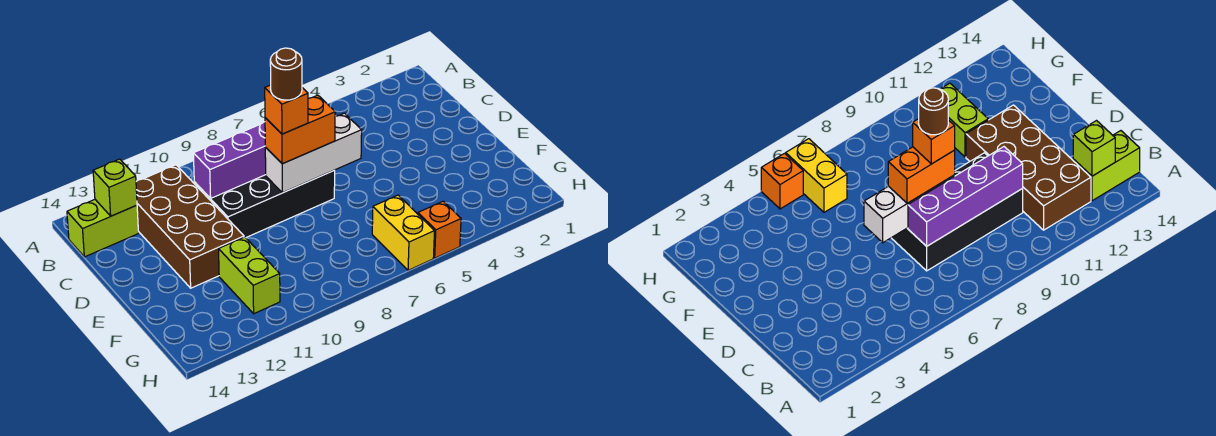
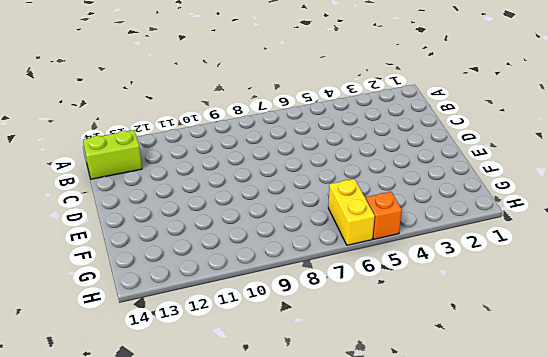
none -> brown 2x4 brick [136,165,244,288]
none -> black 2x4 brick [194,170,335,238]
none -> lime 1x2 brick [219,237,280,314]

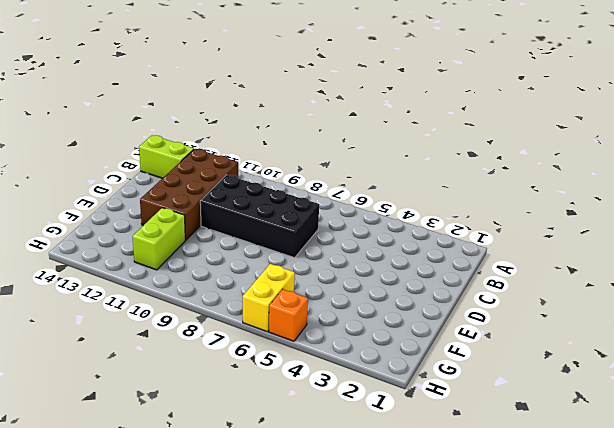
none -> lime 1x1 brick [93,159,137,216]
none -> purple 1x4 brick [193,122,266,199]
none -> white 1x3 brick [265,113,362,193]

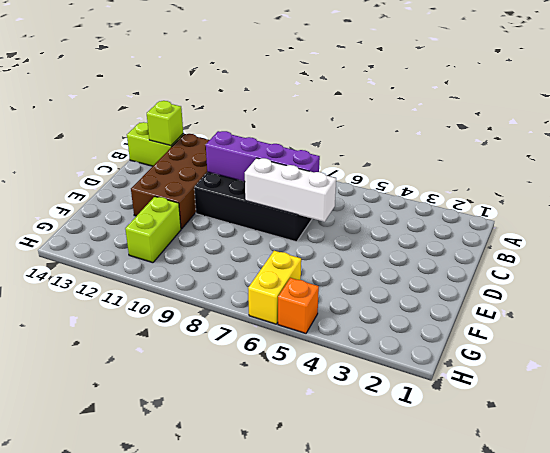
none -> orange 1x2 brick [265,95,335,164]
none -> orange 1x1 brick [265,85,308,134]
none -> brown 1x1 round brick [270,48,302,100]

